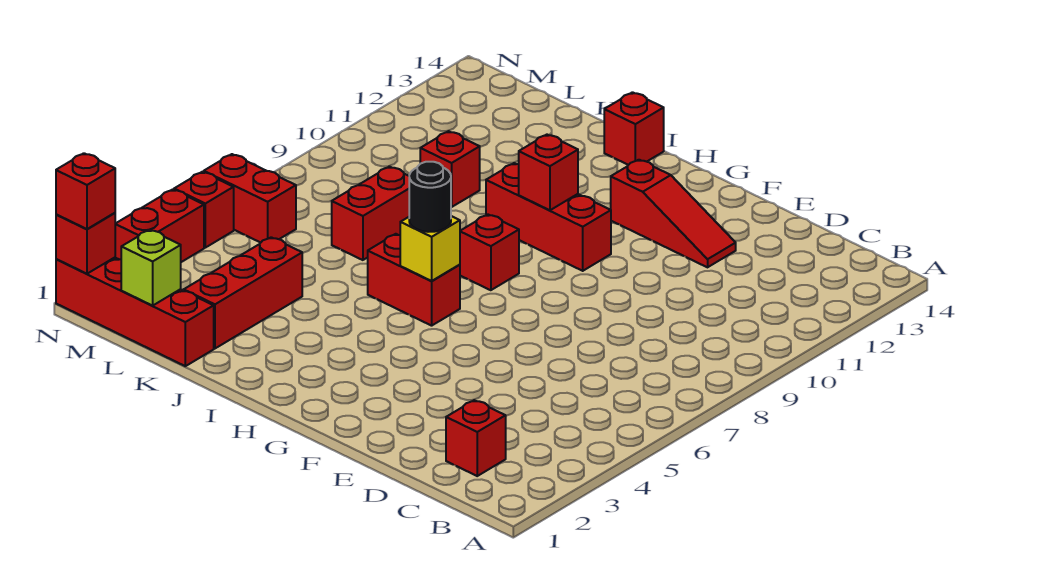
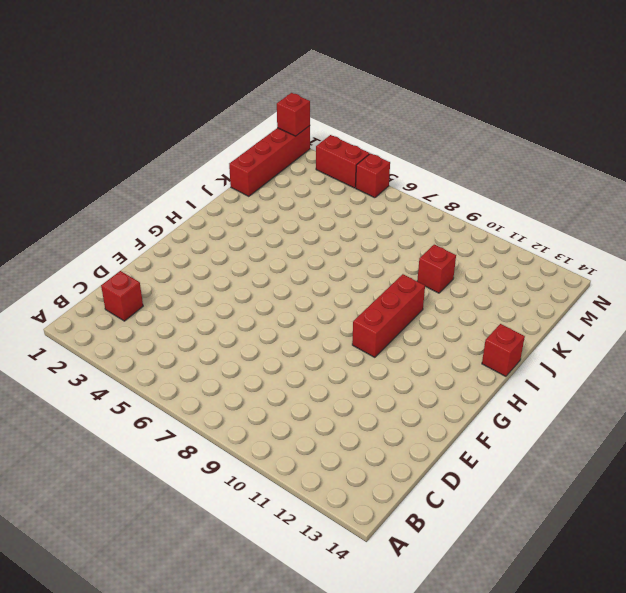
none -> red 1x3 slope [611,160,736,267]
none -> red 1x2 brick [368,234,460,326]
none -> red 1x1 brick [460,214,519,290]

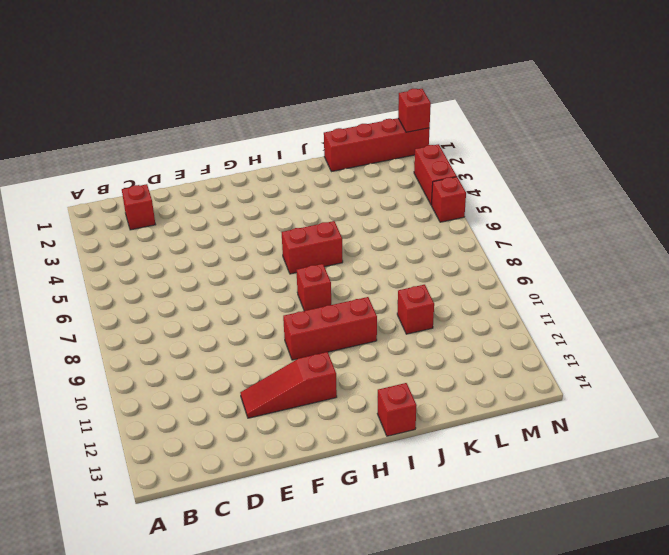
none -> red 1x3 brick [184,237,302,348]
none -> red 1x2 brick [332,167,409,260]
none -> red 1x2 brick [204,154,296,243]

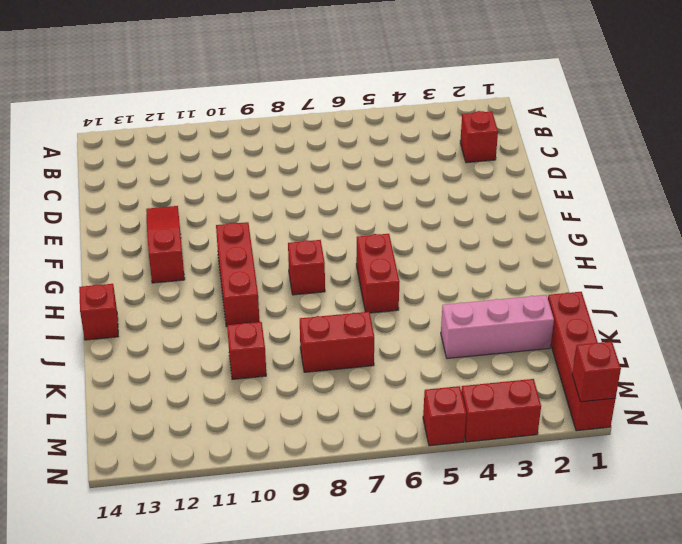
pink 1x3 brick [441,295,554,358] -> red 1x3 brick [184,237,302,348]
none -> red 1x2 brick [204,154,296,243]
none -> yellow 1x1 brick [400,216,460,281]
none -> red 1x1 brick [519,135,578,210]

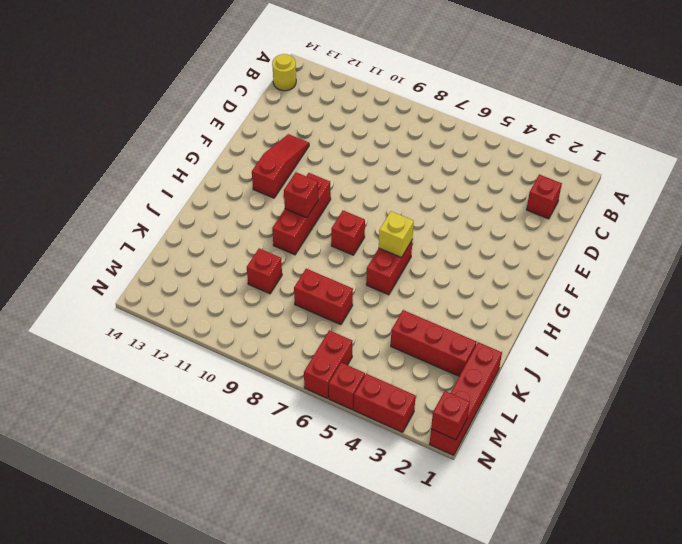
yellow 1x1 round brick [272,54,296,91] -> none
none -> red 1x1 brick [604,92,664,165]
none -> lime 1x1 brick [121,230,181,306]
none -> black 1x1 round brick [409,162,451,232]

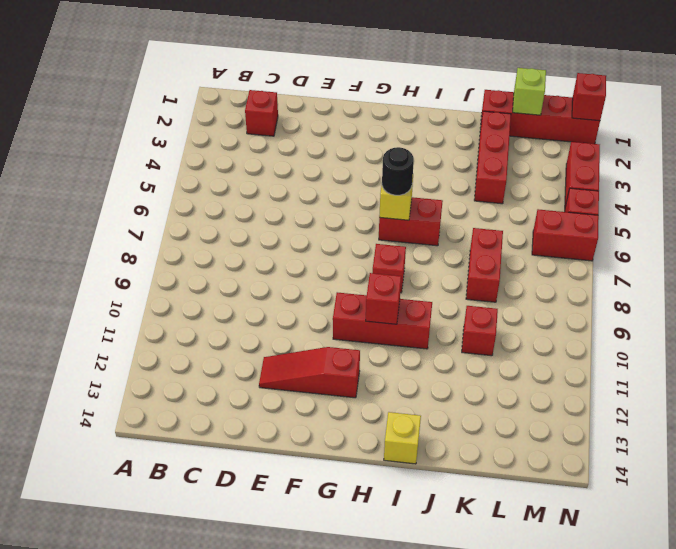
yellow 1x1 brick [384,412,421,464] -> red 1x1 brick [604,92,664,165]
none -> red 1x1 brick [56,153,115,229]

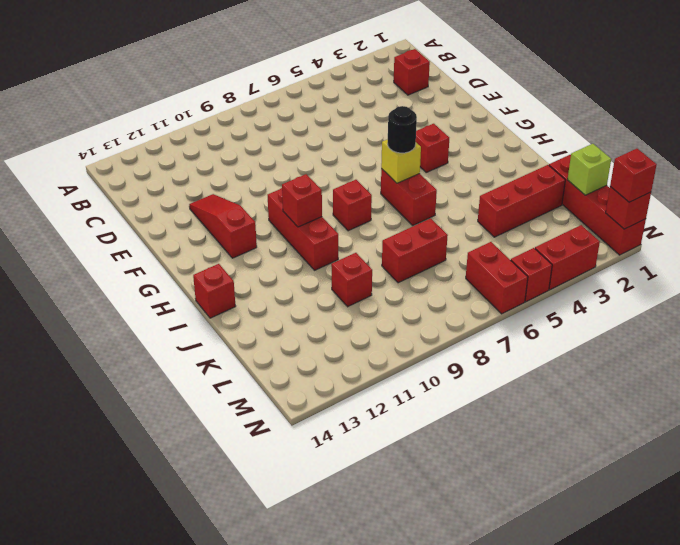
red 1x1 brick [416,124,449,172] -> none

